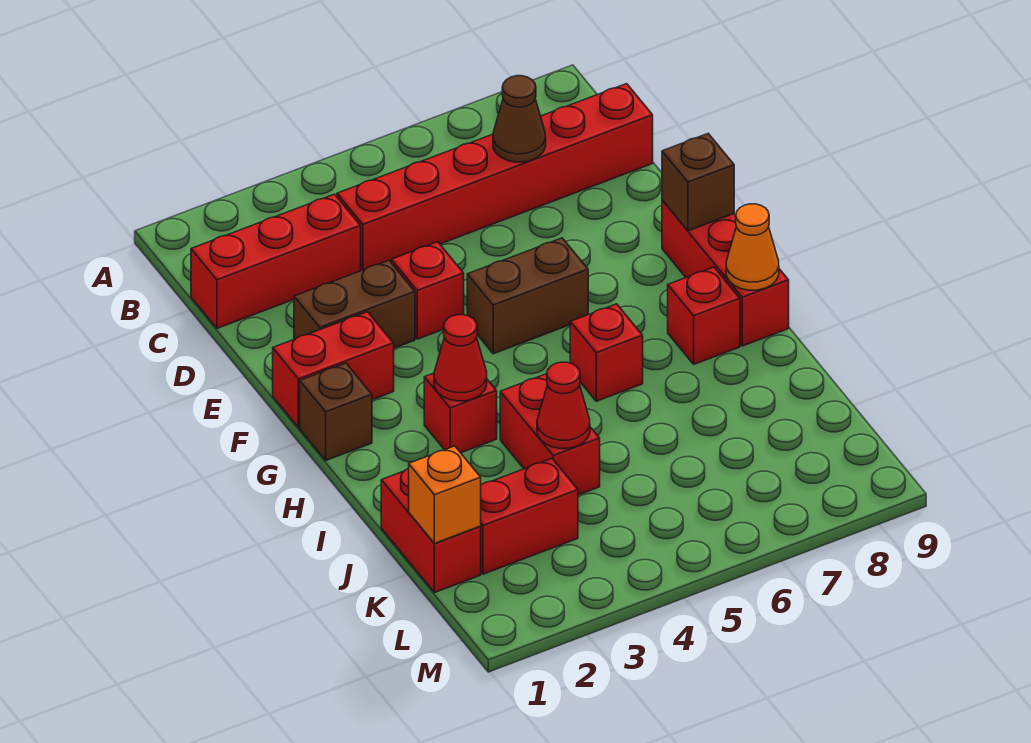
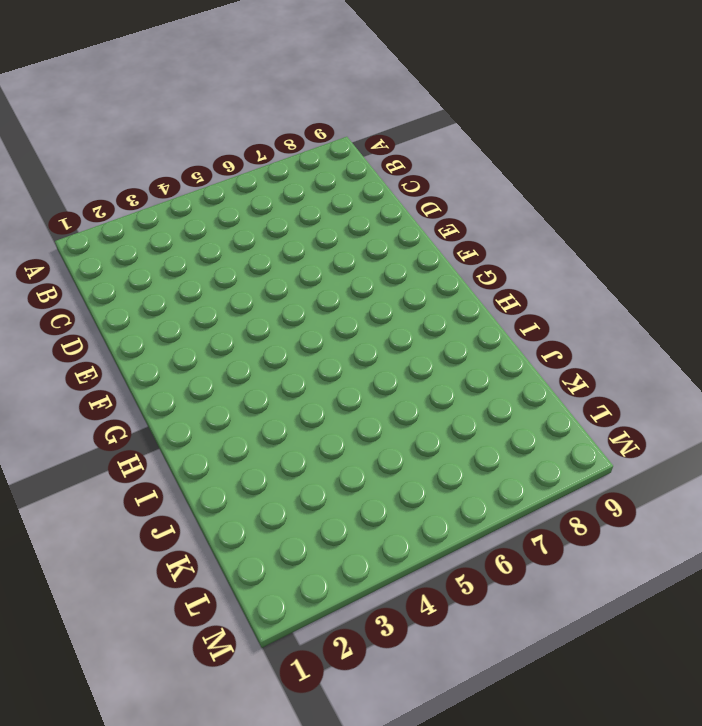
none -> red 1x3 brick [191,194,361,328]
none -> red 1x6 brick [337,84,653,271]
none -> brown 1x2 brick [294,260,415,348]

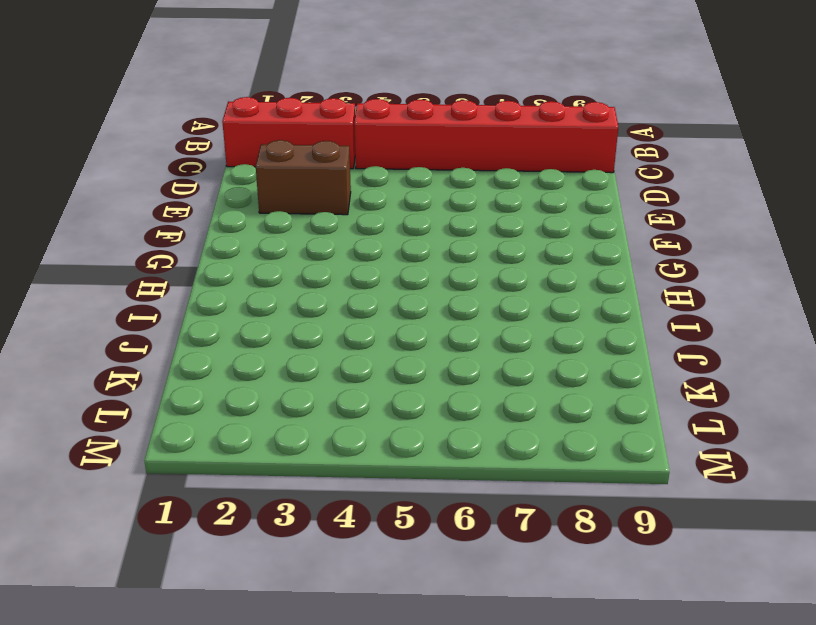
none -> red 1x1 brick [391,242,464,339]
none -> red 1x2 brick [273,312,394,428]
none -> brown 1x2 brick [467,238,588,354]

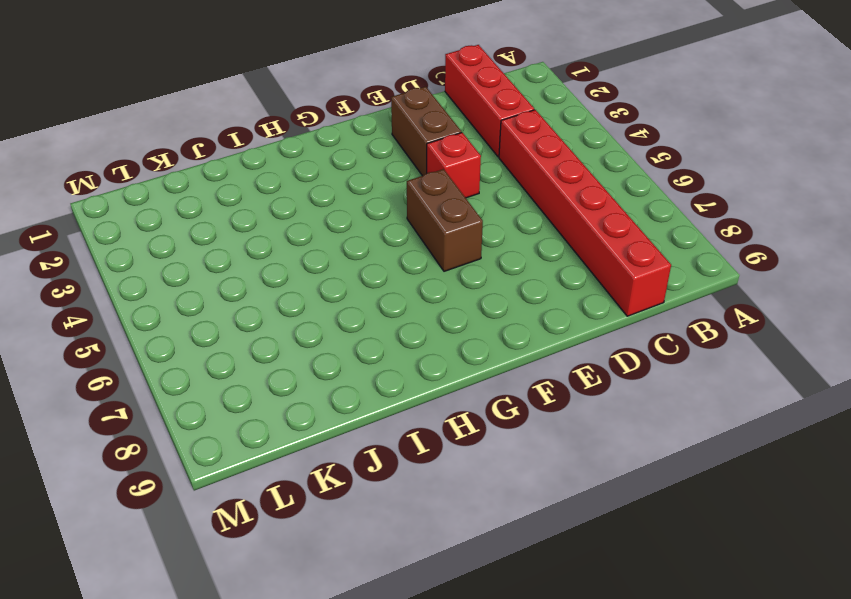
none -> red 1x2 brick [273,312,394,428]
none -> red 1x3 brick [662,200,789,346]
none -> brown 1x1 brick [300,363,372,460]

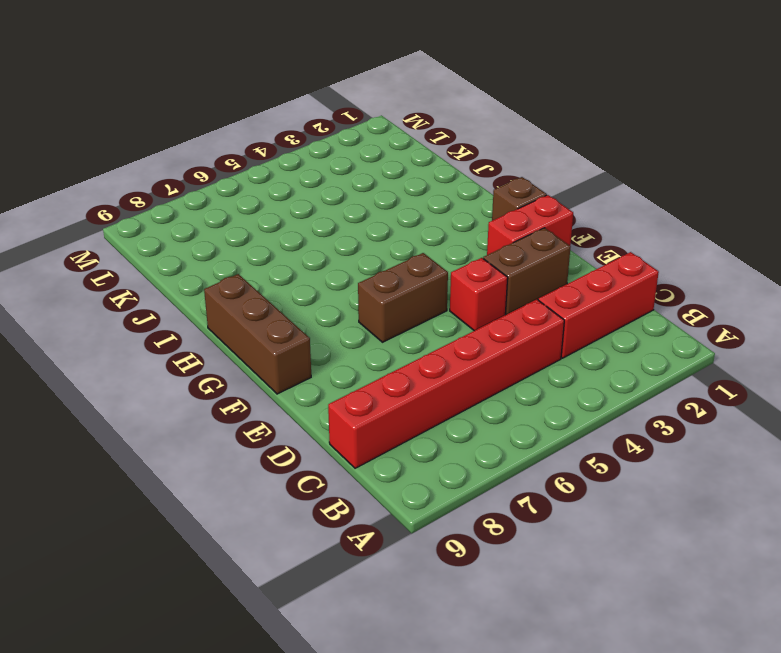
brown 1x3 brick [204,274,311,394] -> red 1x3 brick [662,200,789,346]
none -> red 1x1 brick [424,373,497,453]
none -> red 1x1 brick [570,304,643,401]
none -> red 1x1 brick [668,267,740,364]

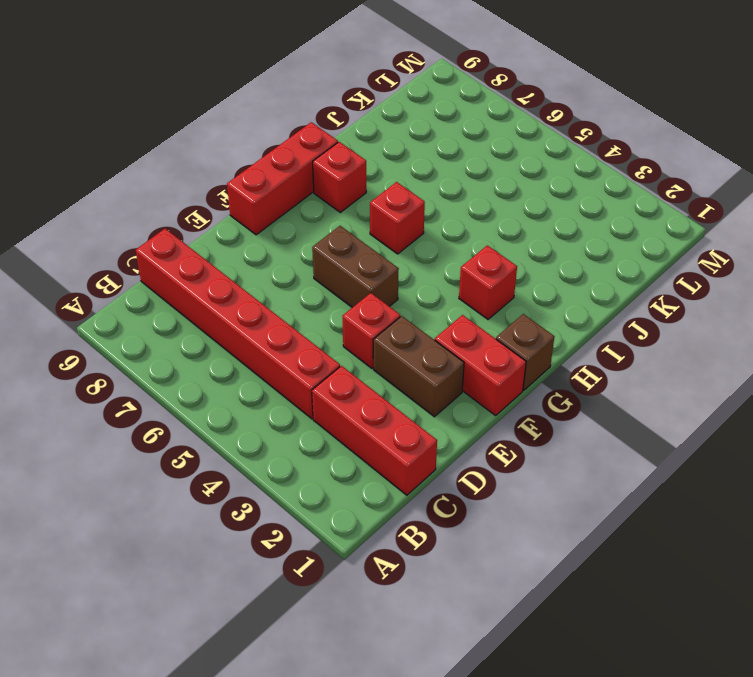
none -> red 1x2 brick [500,374,600,495]
none -> red 1x2 brick [381,468,481,593]
none -> red 1x2 brick [480,459,578,574]

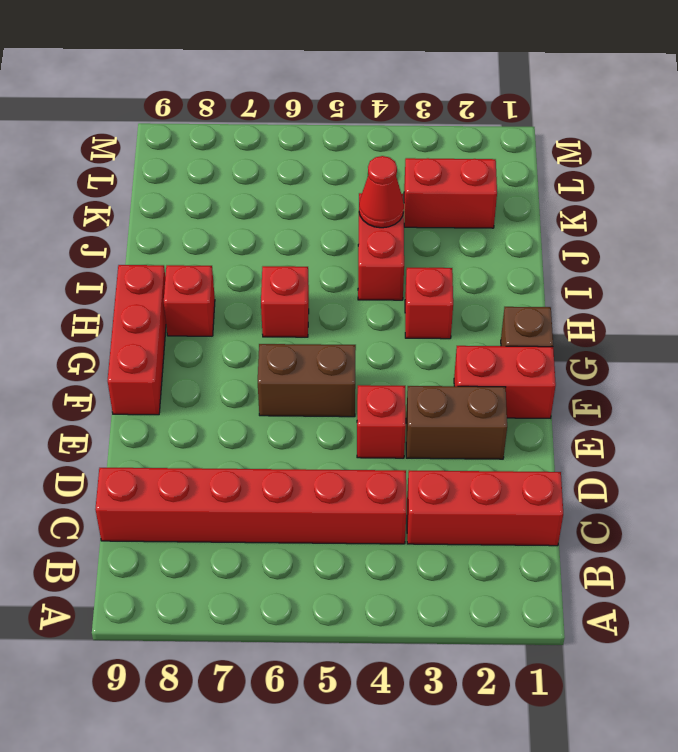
none -> red 1x2 brick [381,468,481,593]
none -> brown 1x1 cone [493,76,546,162]
none -> brown 1x1 brick [662,134,734,231]

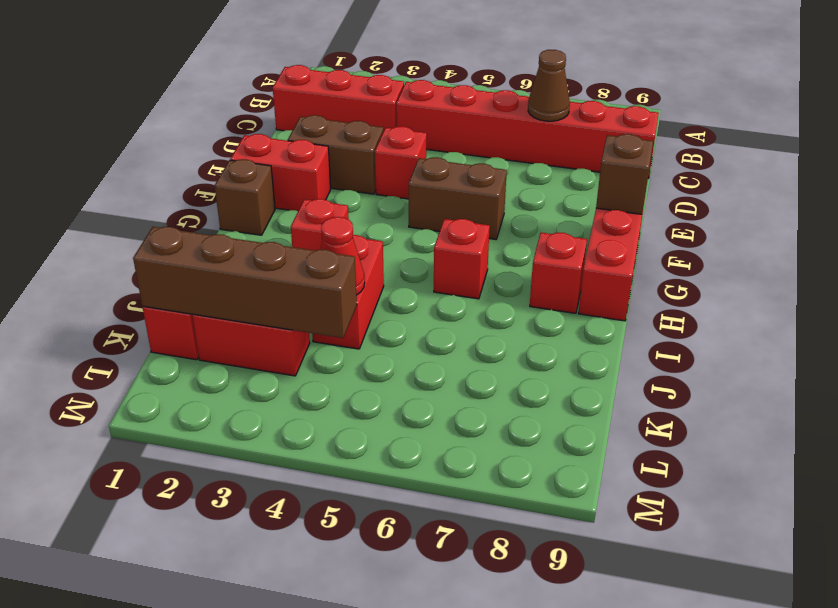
brown 1x4 brick [133,227,357,338] -> orange 1x1 brick [409,446,481,543]
none -> red 1x1 cone [434,315,487,401]
none -> orange 1x1 cone [726,204,779,290]

